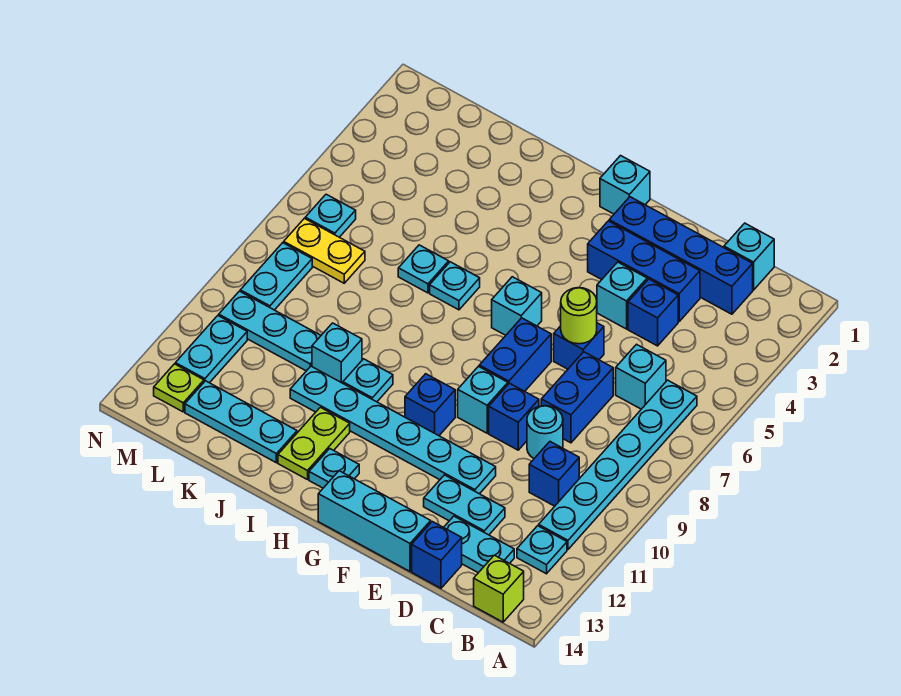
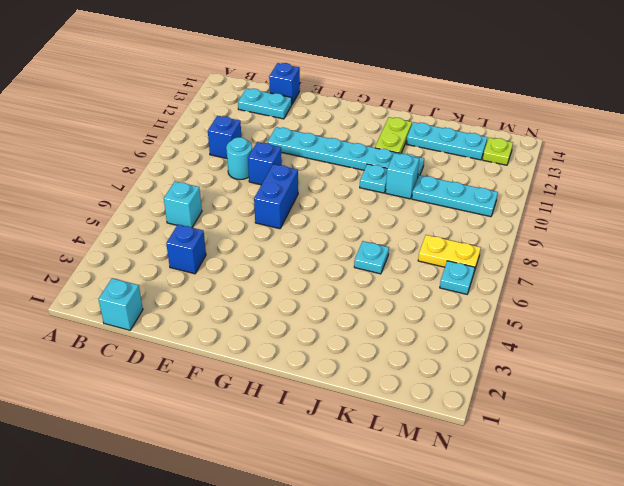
none -> cyan 1x6 plate [539,380,697,549]
none -> cyan 1x1 plate [517,526,567,574]
none -> lime 1x1 brick [474,555,524,622]
none -> blue 1x4 brick [609,197,753,314]

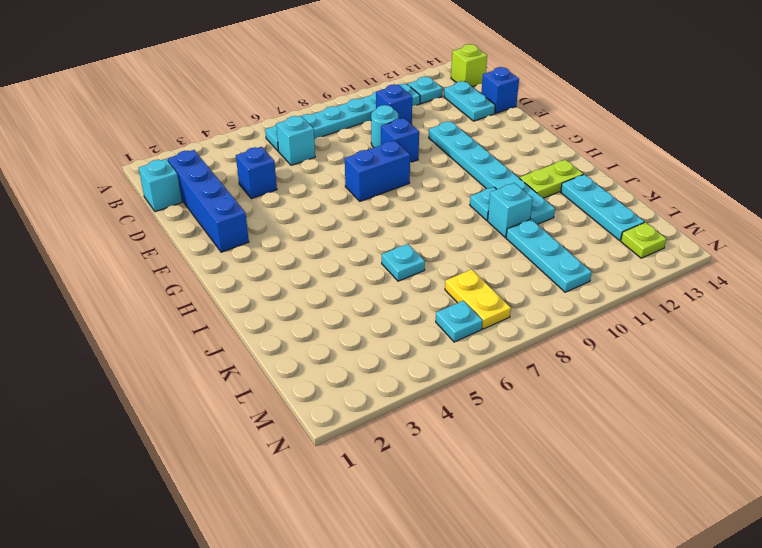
none -> blue 1x3 brick [588,221,700,321]
none -> blue 1x2 brick [541,352,613,443]
none -> cyan 1x2 plate [424,475,505,535]
none -> cyan 1x1 brick [597,262,647,329]

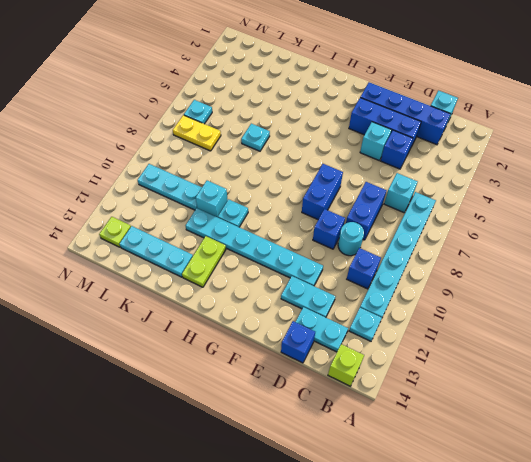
none -> blue 1x1 brick [554,323,604,369]
none -> cyan 1x3 brick [318,471,431,571]
none -> cyan 1x1 brick [458,366,508,433]
none -> cyan 1x1 brick [600,156,650,214]

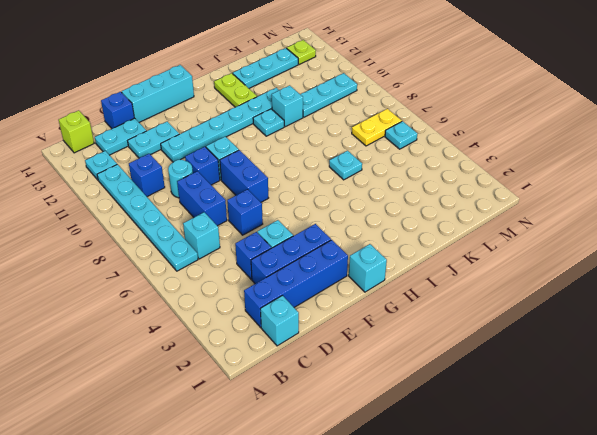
none -> cyan 1x1 brick [492,277,542,335]
none -> blue 1x1 brick [405,374,455,436]
none -> cyan 1x1 plate [309,449,359,488]
none -> cyan 1x1 plate [430,262,480,310]

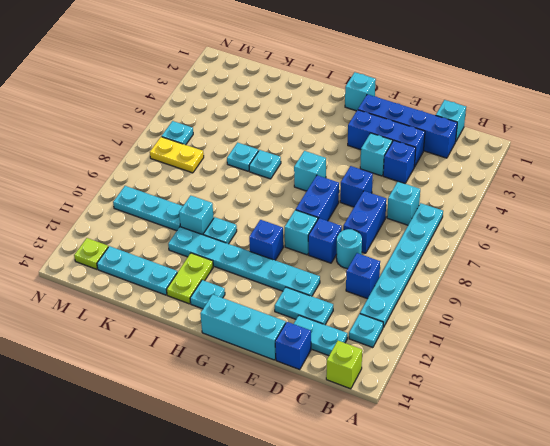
none -> cyan 1x2 plate [240,243,312,310]
none -> cyan 1x2 plate [175,316,247,383]
none -> lime 1x1 round brick [561,288,597,344]

